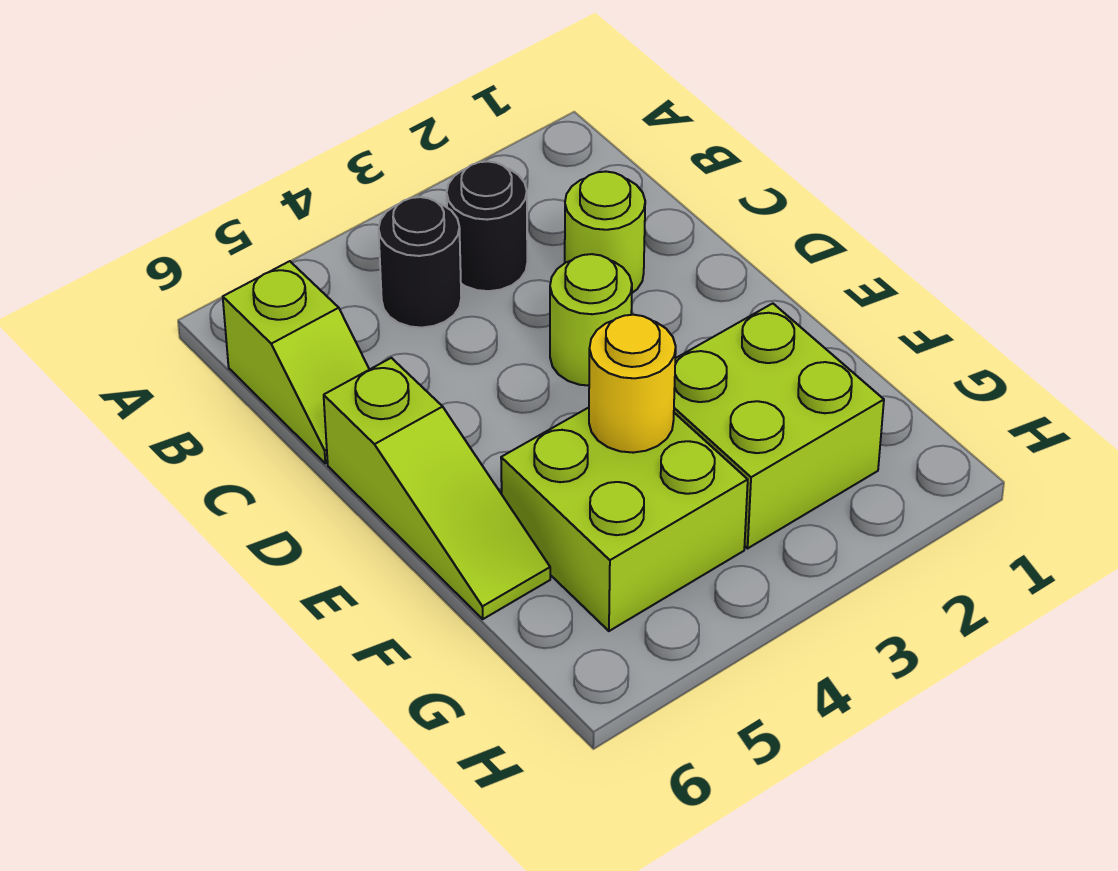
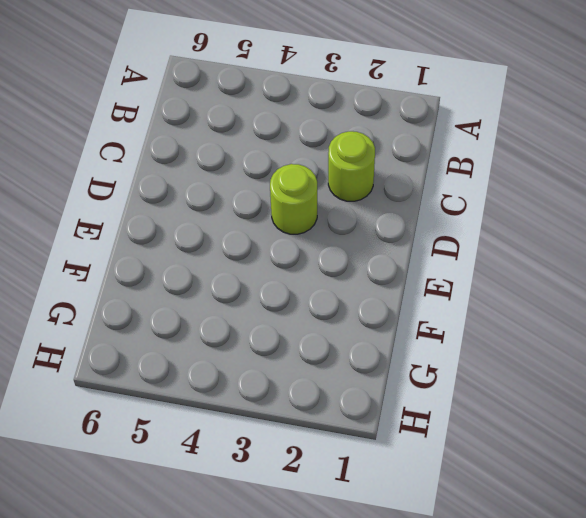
none -> black 1x1 round brick [447,161,527,291]
none -> black 1x1 round brick [379,197,461,328]

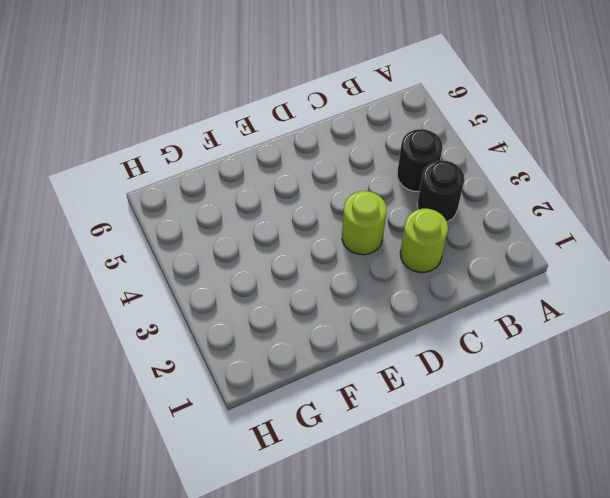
none -> lime 1x2 slope [223,261,369,463]
none -> lime 1x3 slope [324,358,550,619]

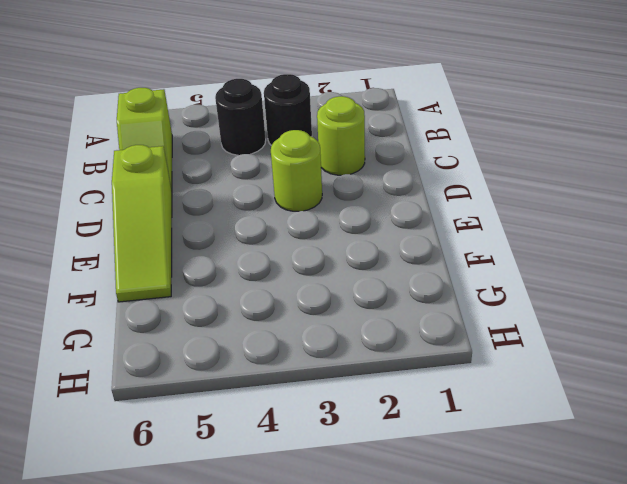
none -> lime 2x2 brick [674,303,884,548]
none -> lime 2x2 brick [501,408,748,631]

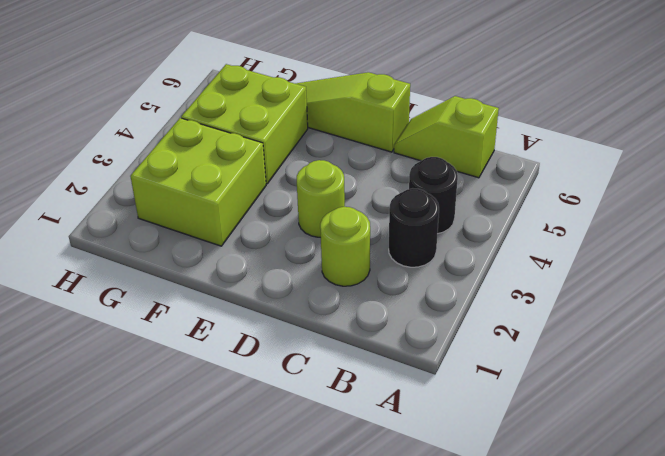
none -> yellow 1x1 round brick [589,315,676,453]

